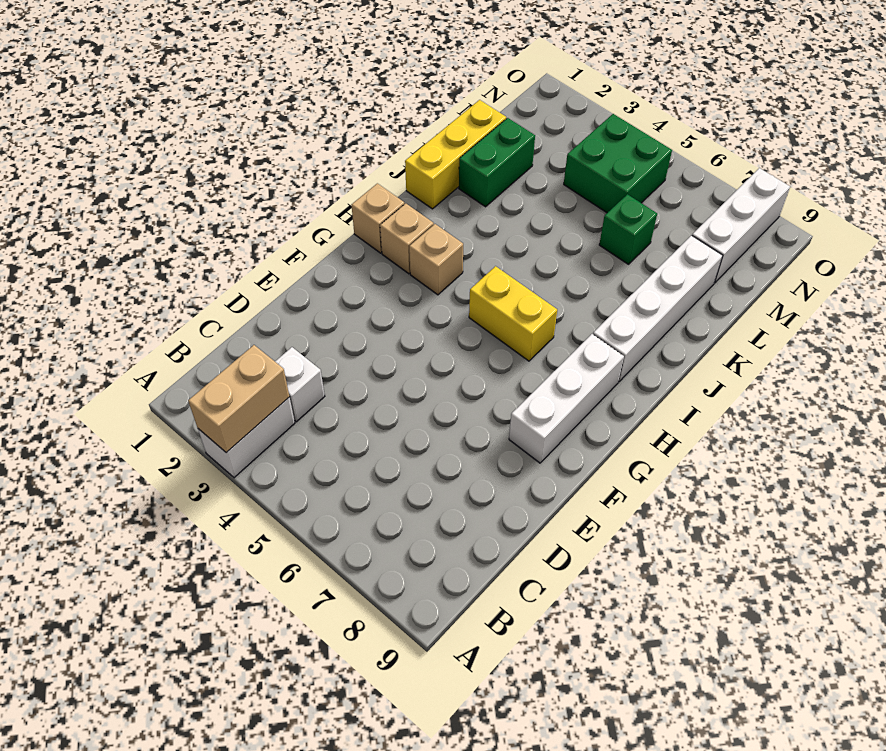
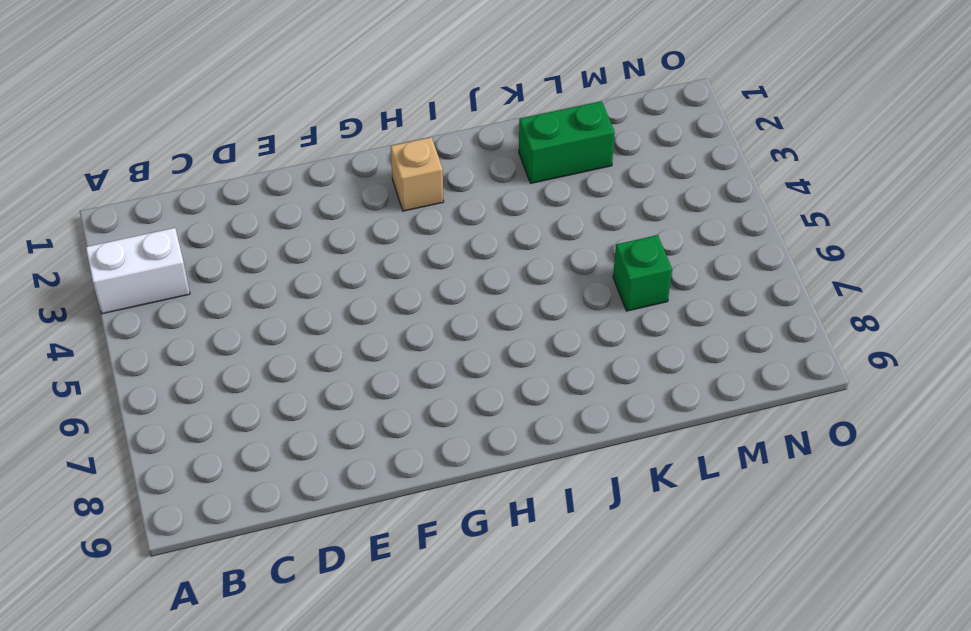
none -> white 1x1 brick [275,347,325,422]
none -> white 1x3 brick [509,334,624,463]
none -> tan 1x1 brick [352,183,404,253]

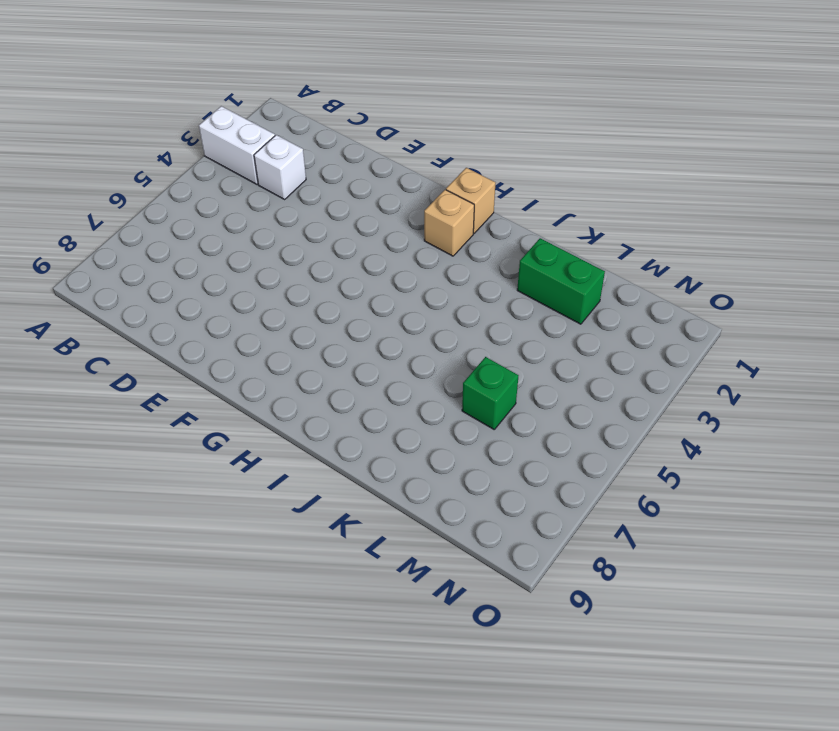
none -> white 1x3 brick [509,334,624,463]
none -> tan 1x1 brick [409,224,463,295]
none -> yellow 1x2 brick [469,266,557,361]

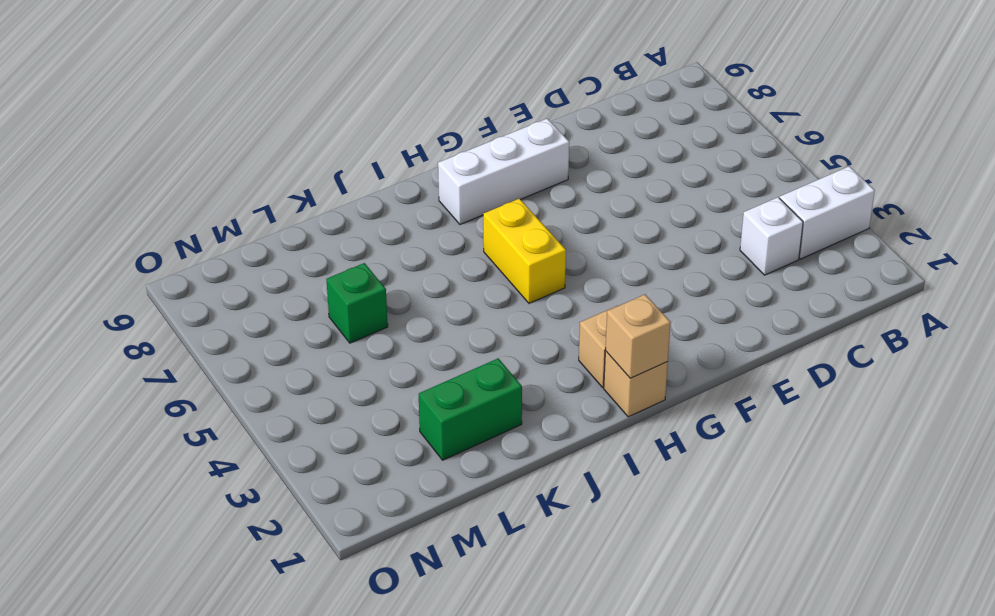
tan 1x1 brick [605,295,671,378] -> tan 1x1 brick moved to [409,224,463,295]
none -> white 1x4 brick [593,235,723,382]
none -> yellow 1x3 brick [405,100,506,209]
none -> green 2x2 brick [564,114,672,213]

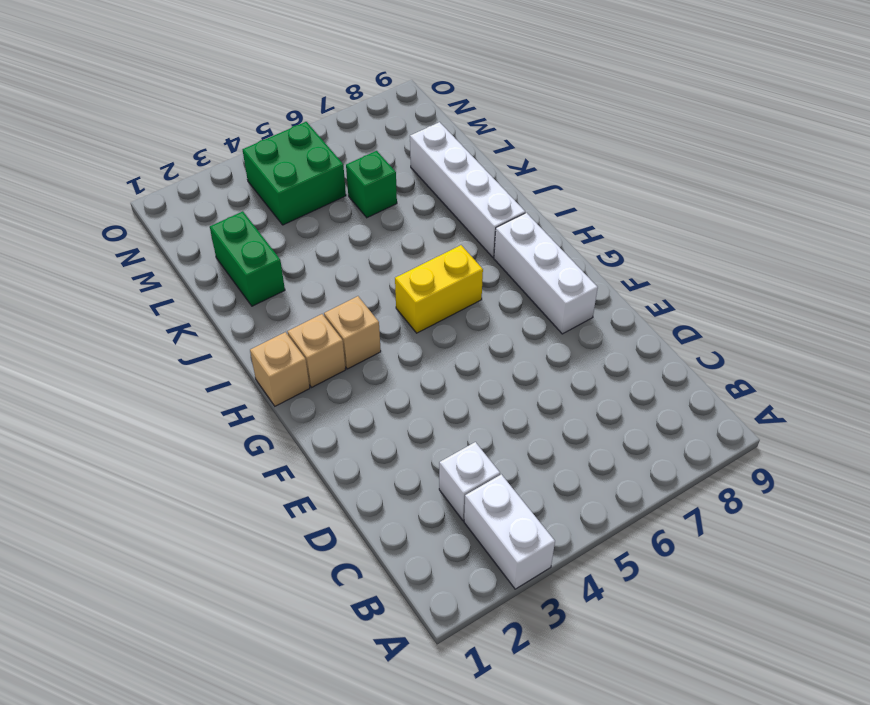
none -> yellow 1x3 brick [405,100,506,209]
none -> white 1x3 brick [692,168,790,283]
none -> tan 1x2 brick [188,345,289,453]

